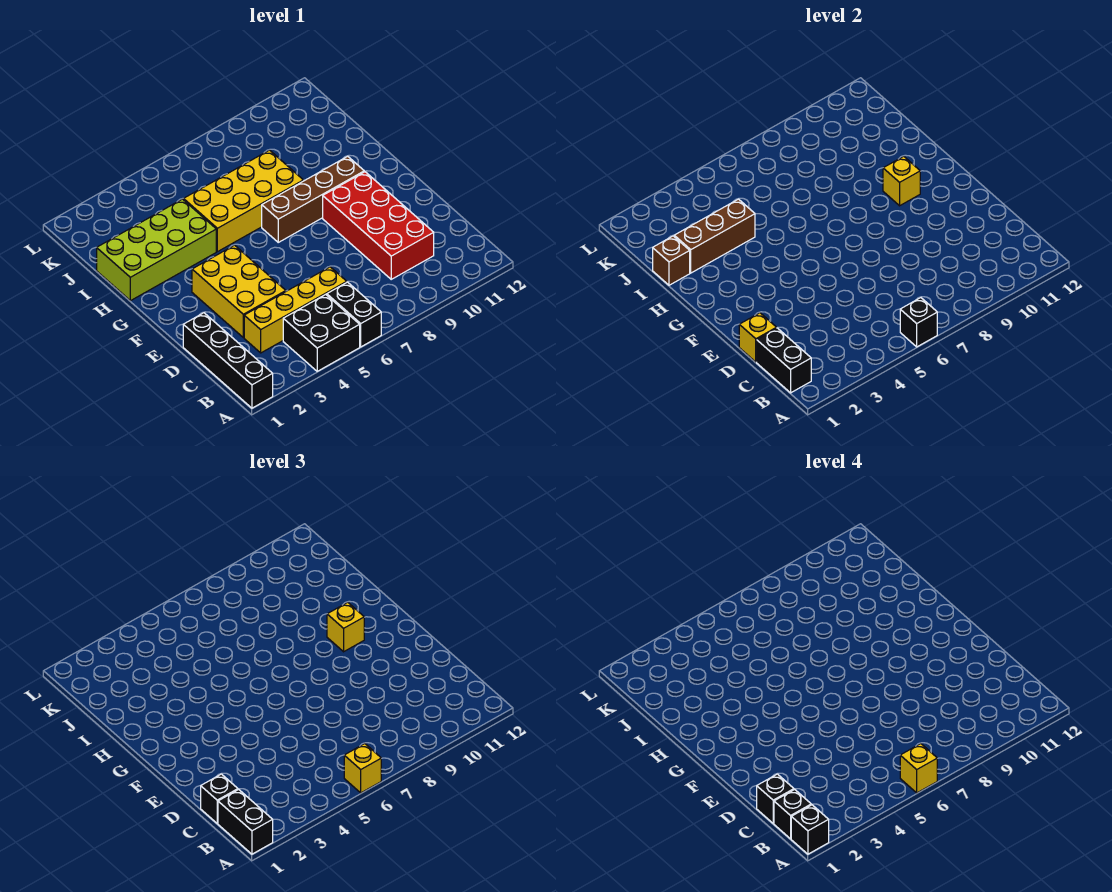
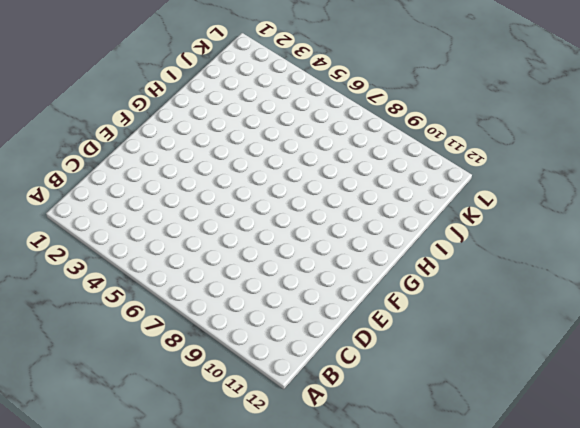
none -> black 1x4 brick [183,313,273,408]
none -> black 2x2 brick [283,294,360,371]
none -> black 1x2 brick [327,282,381,347]

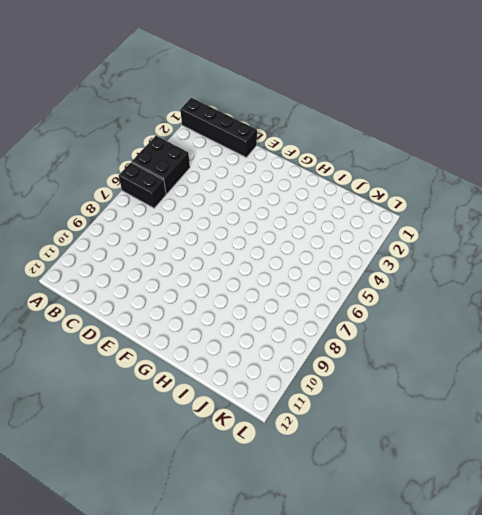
none -> yellow 1x4 brick [244,267,347,353]
none -> red 2x4 brick [323,172,434,279]
none -> yellow 2x3 brick [192,245,286,338]

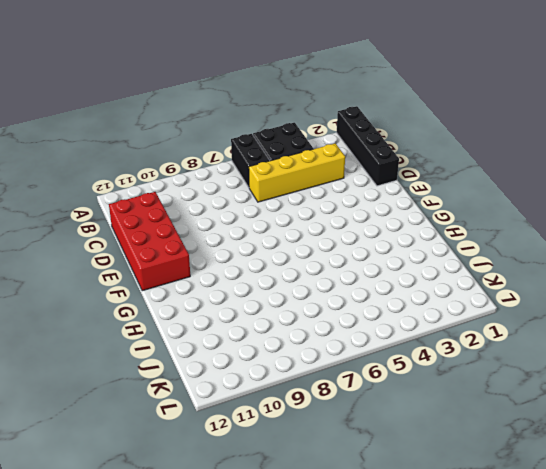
red 2x4 brick [109,192,190,291] -> red 2x4 brick moved to [323,172,434,279]
none -> yellow 2x3 brick [192,245,286,338]
none -> brown 1x4 brick [262,156,364,242]
none -> lime 2x4 brick [97,199,216,301]

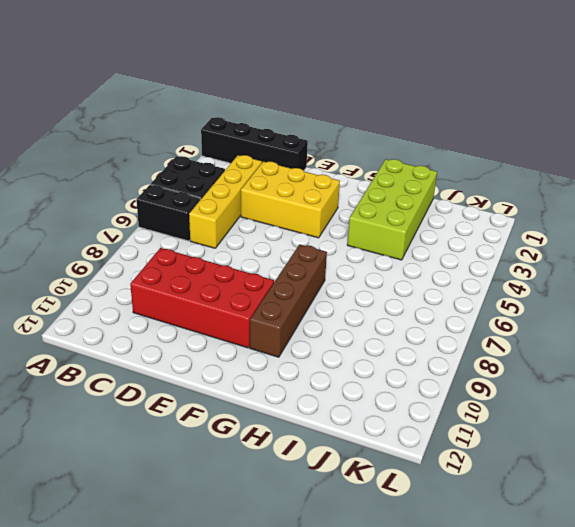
none -> yellow 2x4 brick [184,150,303,252]
none -> black 1x1 brick [900,298,937,347]
none -> black 1x2 brick [757,328,811,393]

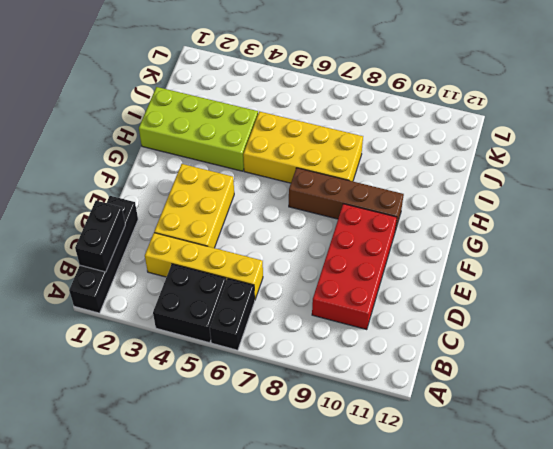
none -> black 1x1 brick [900,298,937,347]
none -> yellow 1x1 brick [739,313,777,362]
none -> yellow 1x1 brick [883,156,920,206]

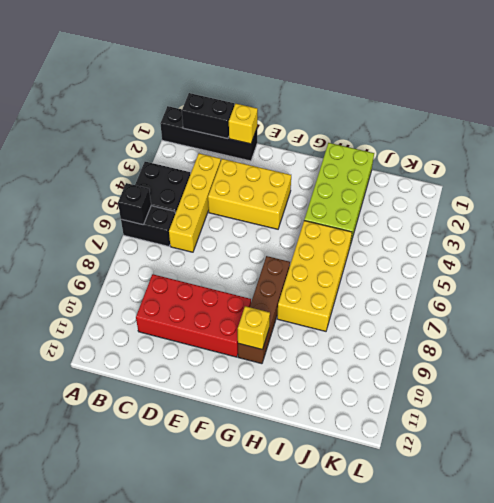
none -> brown 1x1 brick [653,236,690,285]
none -> brown 1x3 brick [674,199,755,273]
none -> black 1x2 brick [218,789,273,854]

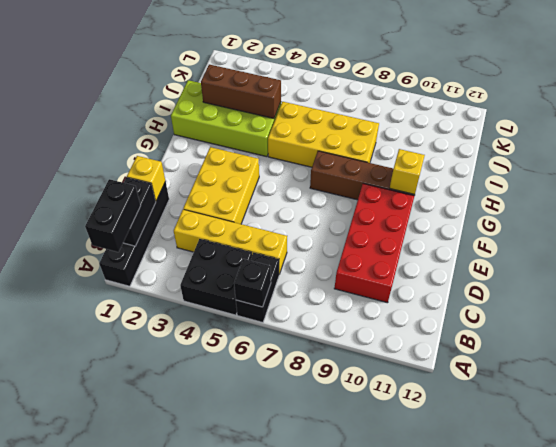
none -> brown 1x1 brick [653,236,690,285]
none -> yellow 1x1 brick [344,744,381,793]
none -> black 1x1 brick [201,774,238,823]

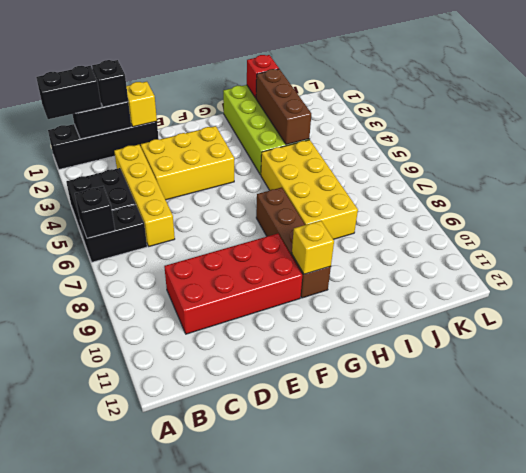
red 1x1 brick [247,55,279,98] -> brown 1x1 brick [653,236,690,285]
none -> yellow 1x1 brick [344,744,381,793]
none -> yellow 1x1 brick [327,602,364,652]
none -> black 1x1 brick [791,805,829,854]

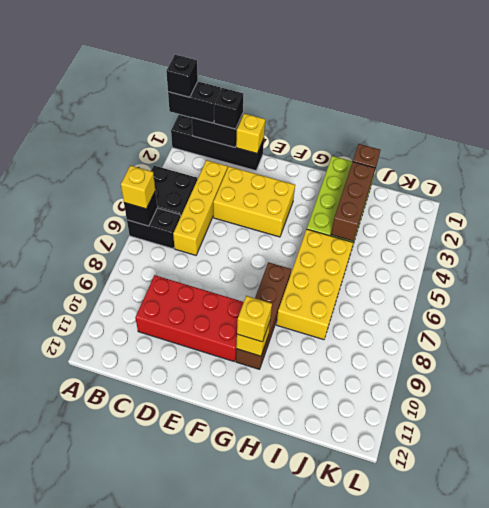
none -> yellow 1x1 brick [900,744,937,793]
none -> black 1x1 brick [774,789,811,839]
none -> black 1x1 brick [757,774,794,823]

